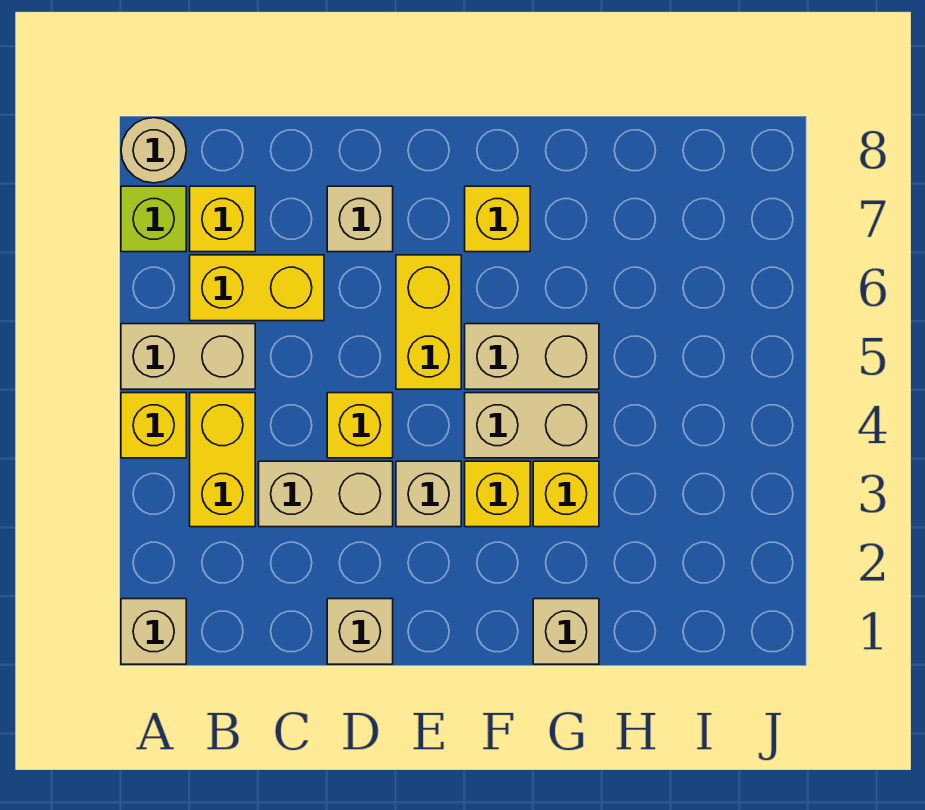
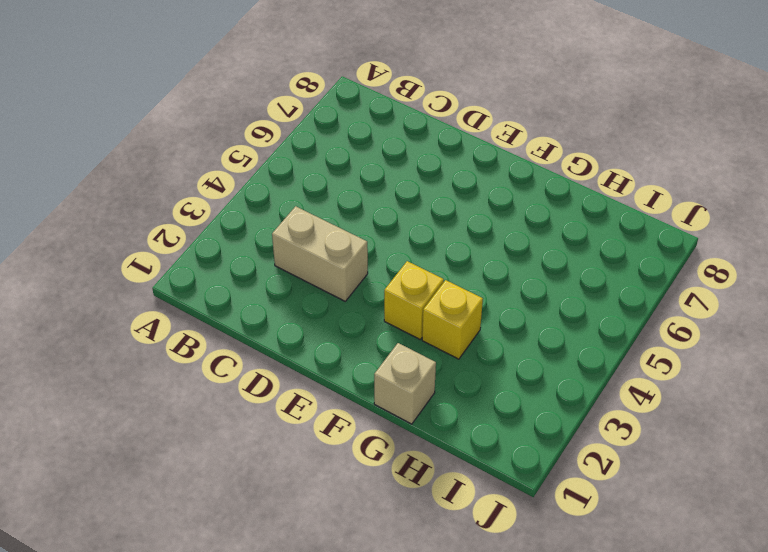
none -> tan 1x1 brick [121,599,186,664]
none -> yellow 1x1 brick [121,393,186,458]
none -> tan 1x2 brick [121,324,255,389]

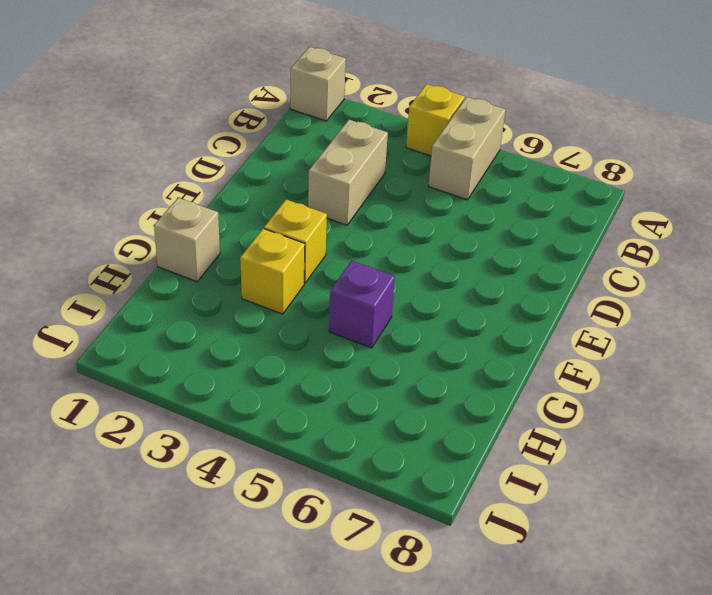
purple 1x1 brick [329,261,395,348] -> tan 1x2 brick [465,324,599,389]
none -> lime 1x1 brick [121,186,186,252]
none -> tan 1x1 round brick [121,118,186,183]
none -> yellow 1x2 brick [190,393,255,527]

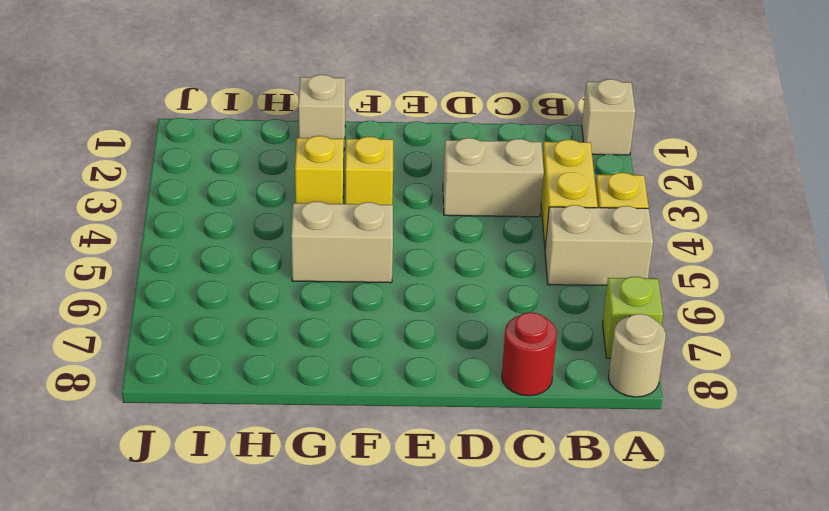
red 1x1 round brick [502,312,557,396] -> none
none -> yellow 1x2 brick [190,255,324,321]
none -> yellow 1x1 brick [190,186,255,252]
none -> tan 1x1 brick [327,599,393,664]

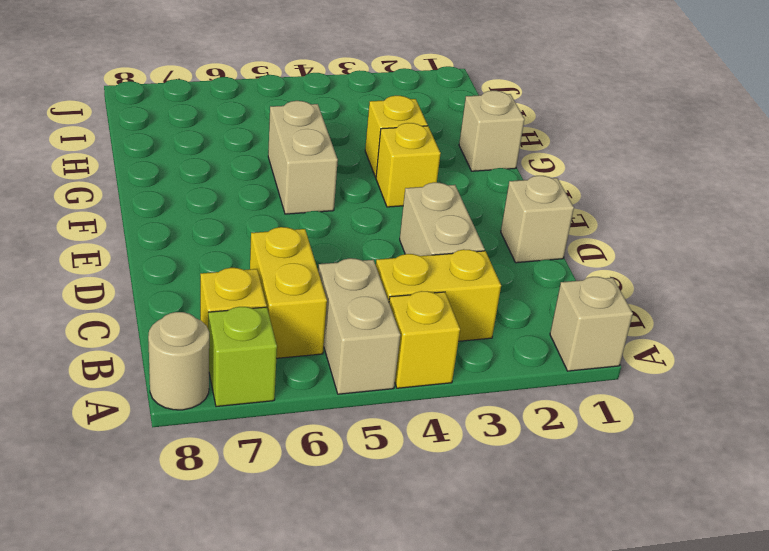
none -> yellow 1x1 brick [327,393,393,458]
none -> tan 1x1 brick [327,186,393,252]
none -> tan 1x1 brick [396,461,461,527]

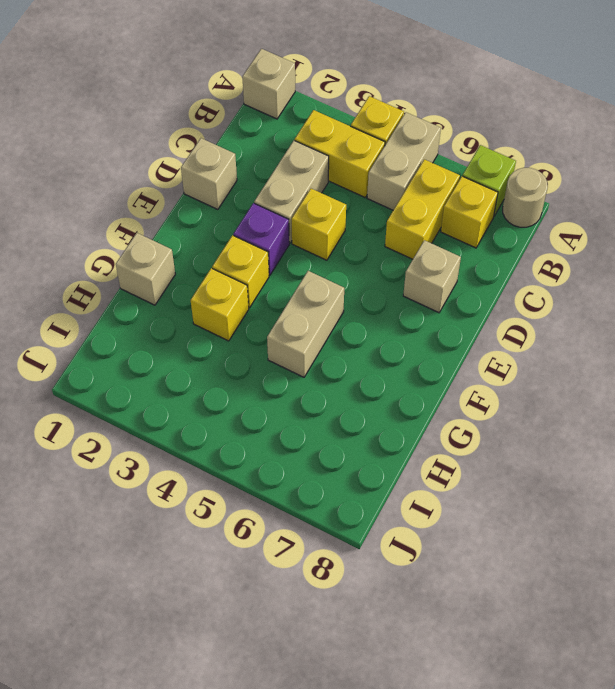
purple 1x1 brick [233,203,289,275] -> tan 1x1 brick [396,461,461,527]
none -> yellow 1x2 brick [396,255,461,389]
none -> tan 1x2 brick [465,393,599,458]
none -> yellow 1x1 brick [465,186,530,252]

